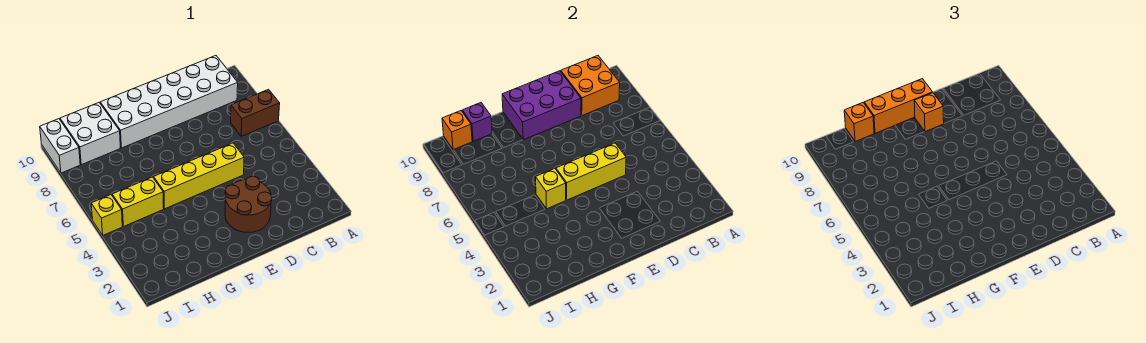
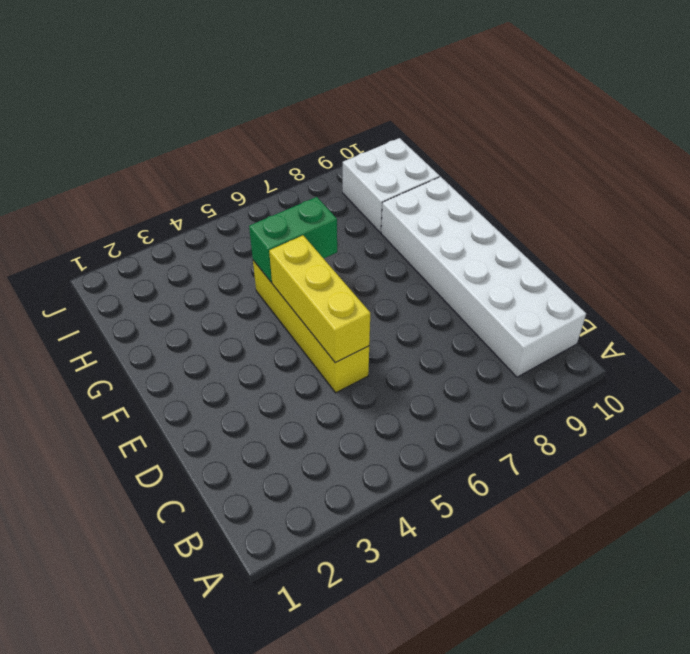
green 1x2 brick [249,197,337,282] -> yellow 1x1 brick [536,169,566,209]
none -> brown 1x2 brick [231,89,280,136]
none -> brown 2x2 round brick [225,176,272,232]
none -> yellow 1x2 brick [112,177,164,227]

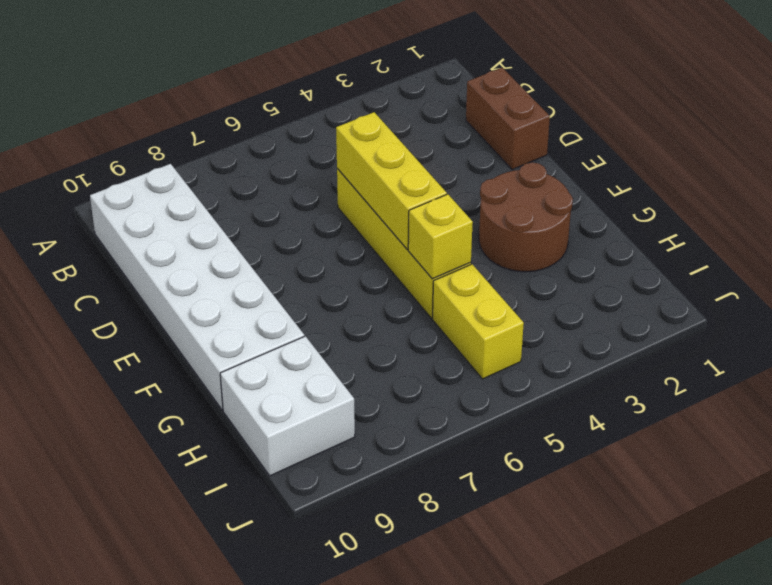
brown 1x2 brick [466,68,550,170] -> brown 1x2 brick moved to [231,89,280,136]
brown 2x2 round brick [479,162,573,272] -> brown 2x2 round brick moved to [225,176,272,232]
none -> yellow 1x1 brick [91,195,122,235]
none -> white 1x2 brick [40,119,80,173]
none -> orange 2x2 brick [561,56,620,115]

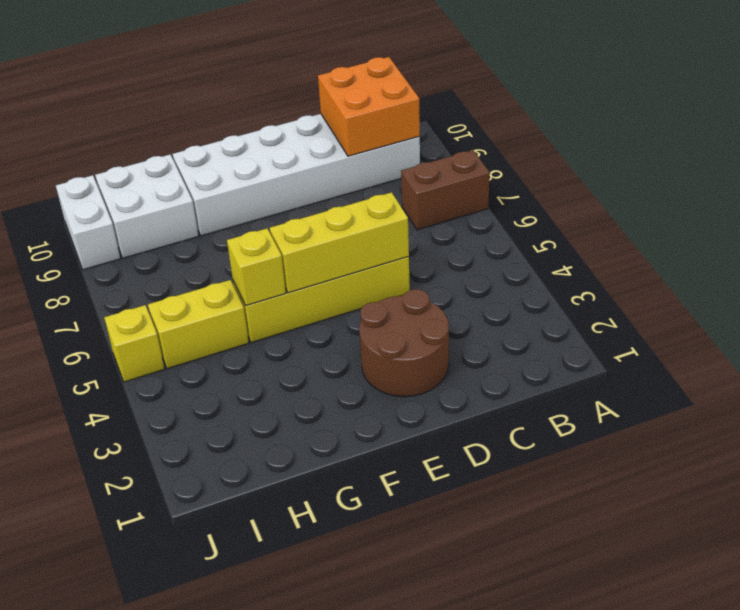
none -> purple 2x3 brick [502,71,581,140]
none -> purple 1x1 brick [462,103,492,141]
none -> orange 1x1 brick [442,111,472,150]

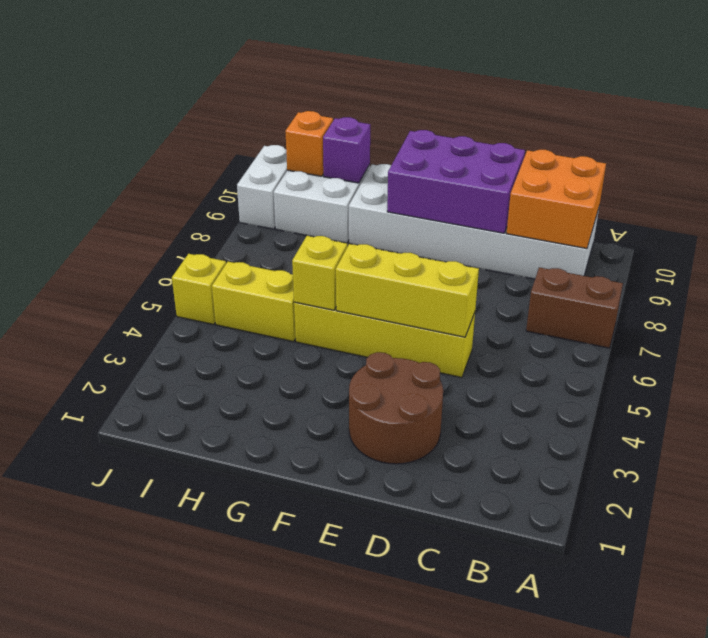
none -> orange 1x1 brick [914,93,944,132]
none -> orange 1x3 brick [864,79,933,133]
none -> orange 1x1 brick [844,103,874,141]

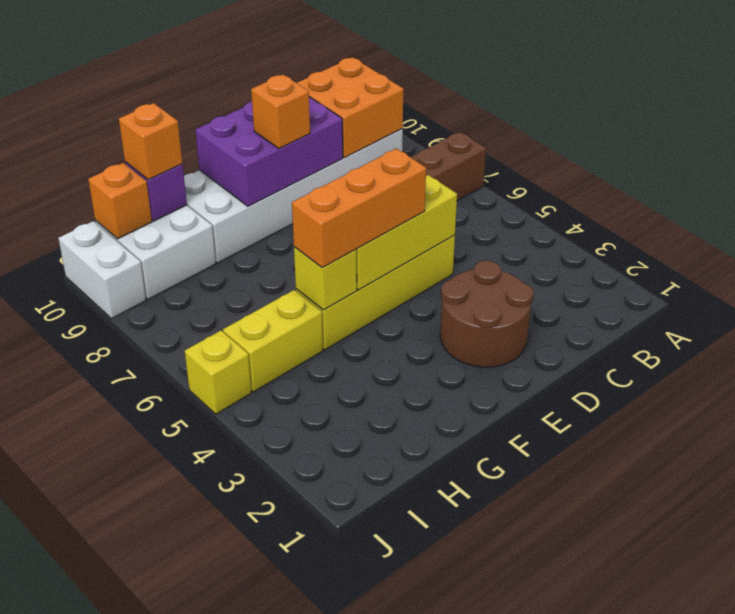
orange 1x3 brick [292,148,426,268] -> orange 1x3 brick moved to [864,79,933,133]

